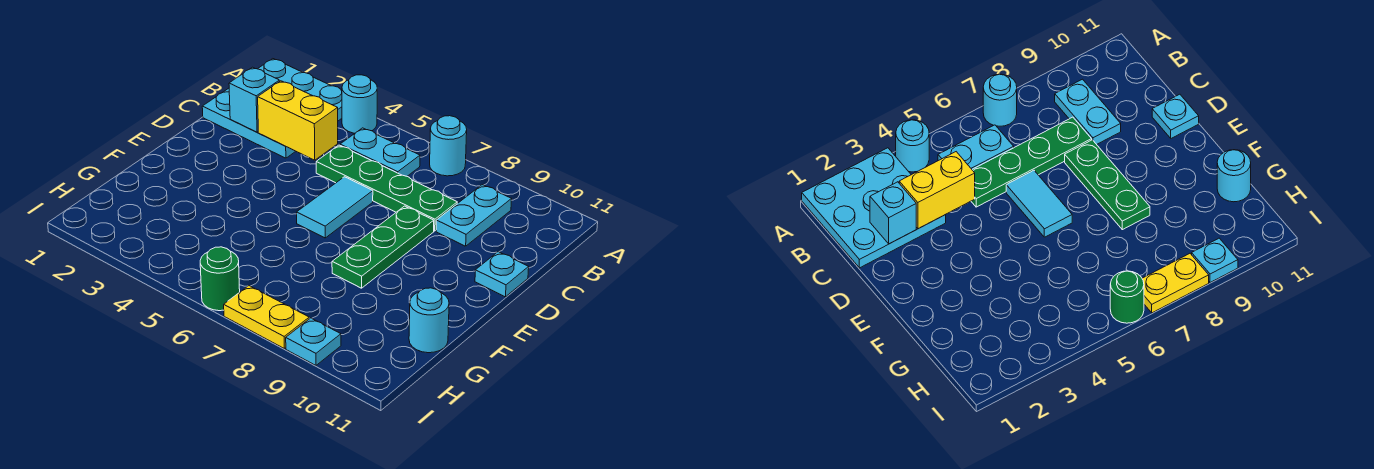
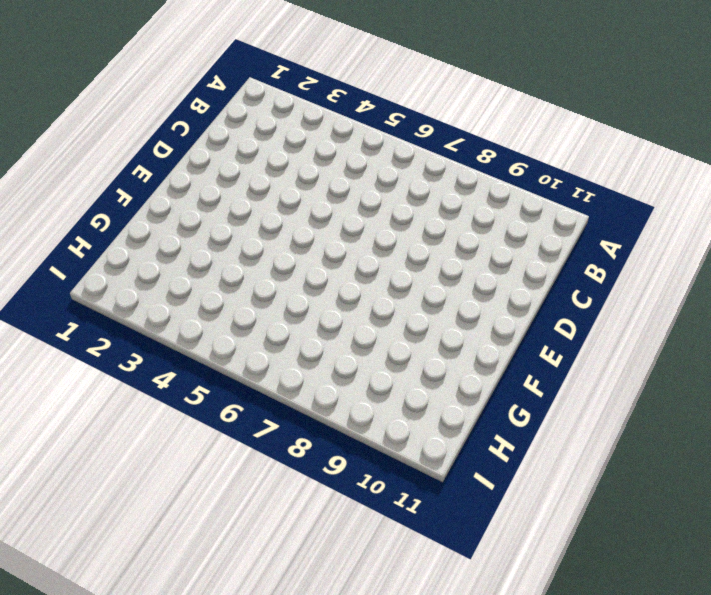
none -> cyan 3x3 plate [202,59,342,158]
none -> cyan 1x1 round brick [342,75,377,133]
none -> cyan 1x1 round brick [430,116,467,176]

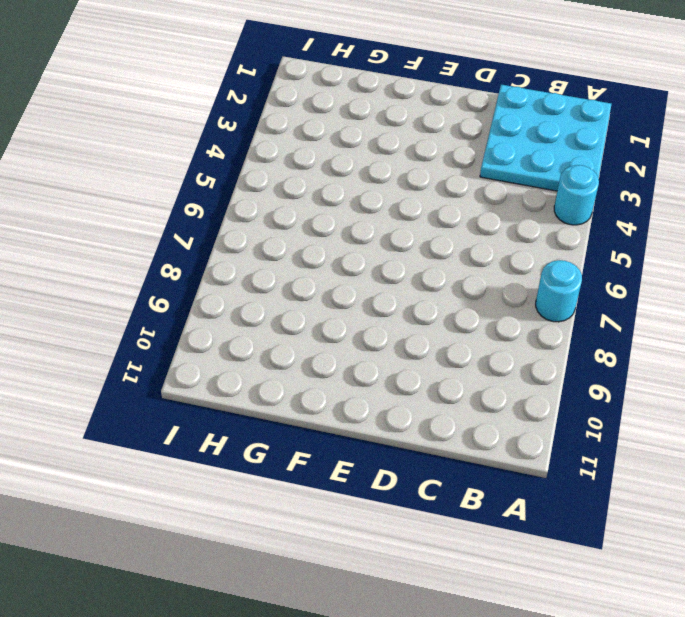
none -> cyan 1x2 plate [340,128,420,176]
none -> cyan 1x2 plate [436,185,512,246]
none -> green 1x4 plate [316,145,457,231]

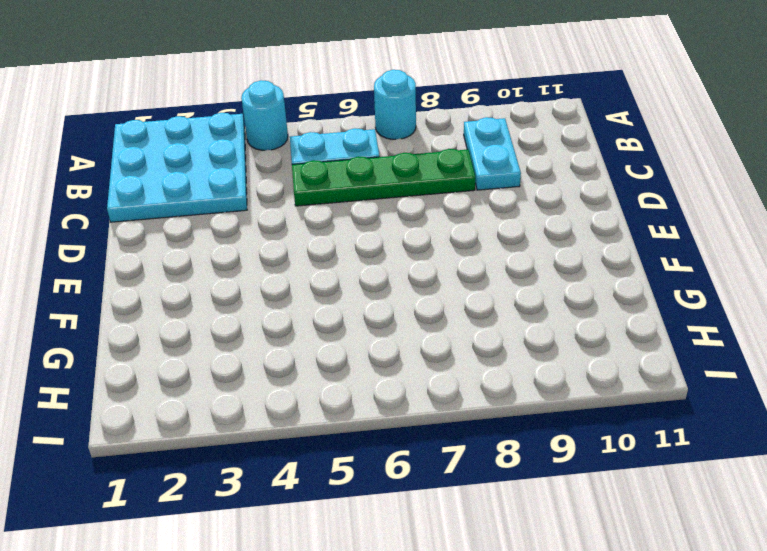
none -> cyan 1x2 tile [297,177,373,238]
none -> green 1x3 plate [332,206,434,288]
none -> cyan 1x1 plate [475,252,529,297]

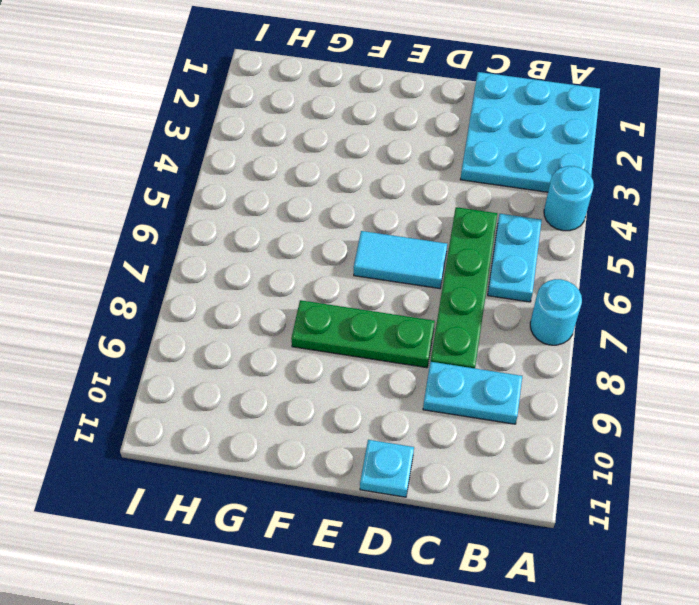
none -> cyan 1x1 round brick [409,288,449,353]
none -> green 1x1 round brick [200,247,240,311]
none -> yellow 1x2 plate [224,286,309,348]

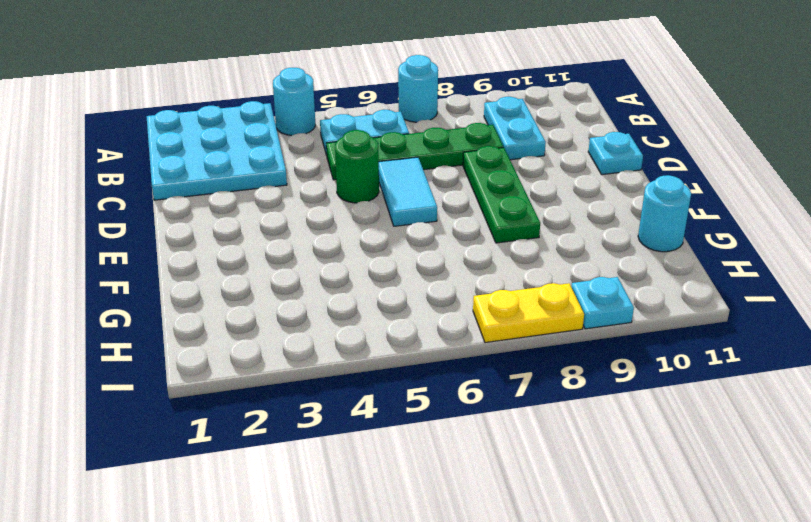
green 1x1 round brick [335,130,379,203] -> green 1x1 round brick moved to [200,247,240,311]
none -> cyan 1x1 brick [229,67,279,132]
none -> yellow 1x2 brick [258,81,338,160]

